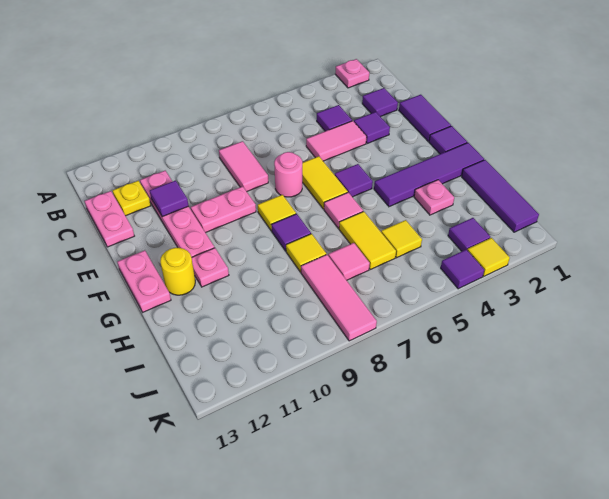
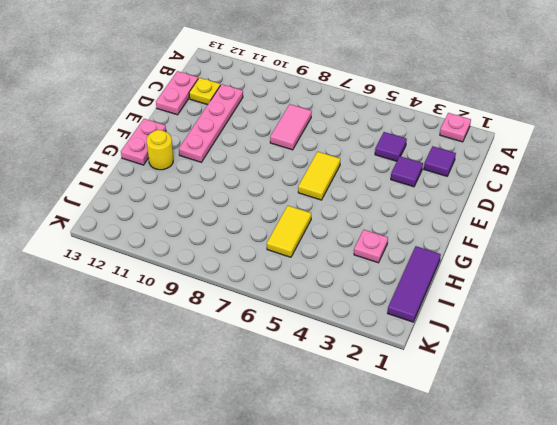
none -> purple 1x2 tile [399,95,451,141]
none -> pink 1x2 tile [306,121,367,161]
none -> pink 1x1 round brick [274,152,302,197]
none -> pink 1x2 plate [191,186,256,233]

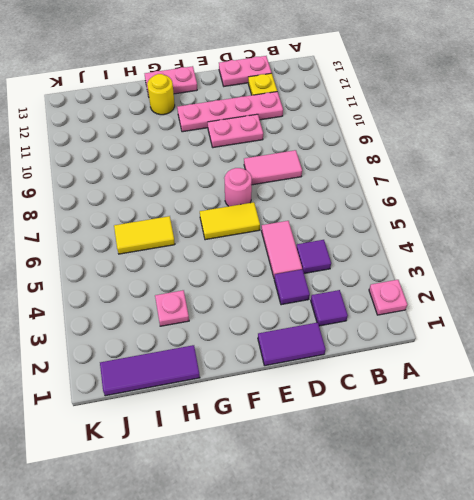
pink 1x2 plate [208,114,263,148] -> pink 1x2 plate turned to [191,186,256,233]
none -> purple 1x1 tile [429,126,467,154]
none -> purple 1x1 tile [335,164,373,197]
none -> yellow 1x1 tile [258,195,296,231]
none -> purple 1x4 tile [374,143,484,207]

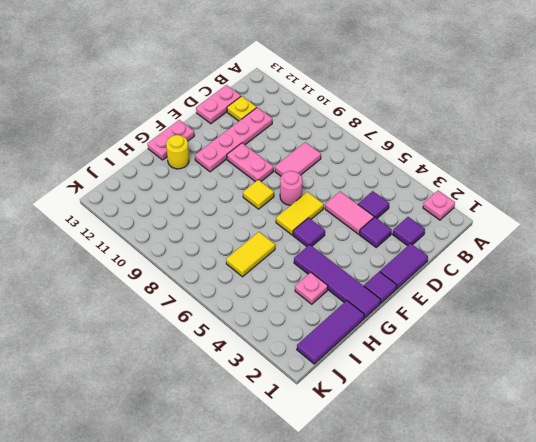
none -> pink 1x1 tile [324,192,363,228]
none -> purple 1x1 tile [272,214,311,251]
none -> pink 1x1 plate [192,248,229,287]
none -> yellow 1x1 tile [286,234,326,272]

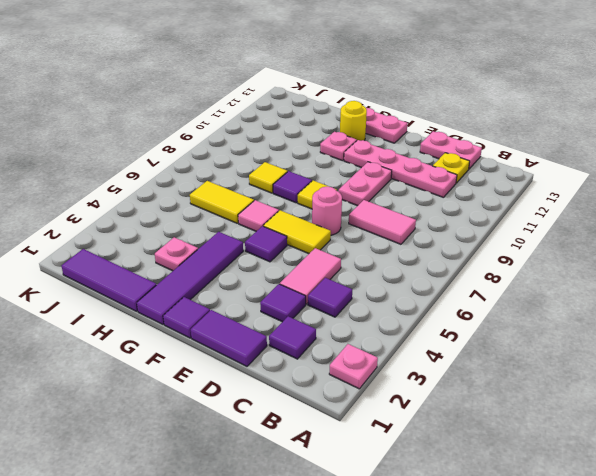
none -> yellow 1x1 tile [381,220,422,258]
none -> pink 1x1 tile [328,243,370,280]
none -> pink 1x3 tile [301,255,377,341]
none -> purple 1x1 tile [448,218,490,251]

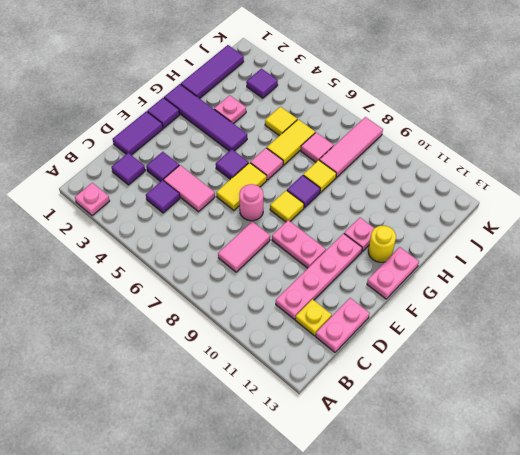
none -> yellow 1x1 tile [468,238,510,276]
none -> purple 1x1 tile [441,249,484,289]
none -> purple 1x1 tile [150,180,188,217]

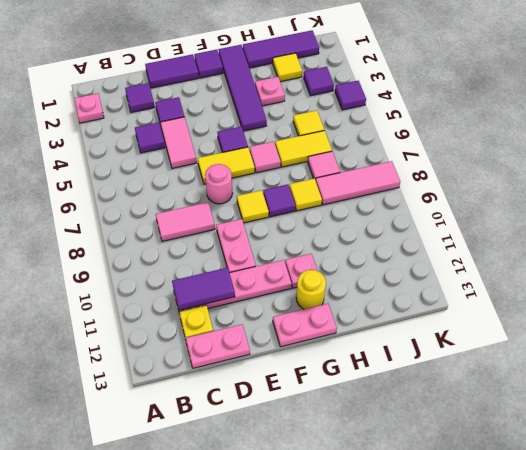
purple 1x2 tile [172,268,235,310] -> purple 1x1 tile [150,180,188,217]
yellow 1x1 tile [273,53,302,82] -> yellow 1x1 tile moved to [468,238,510,276]

